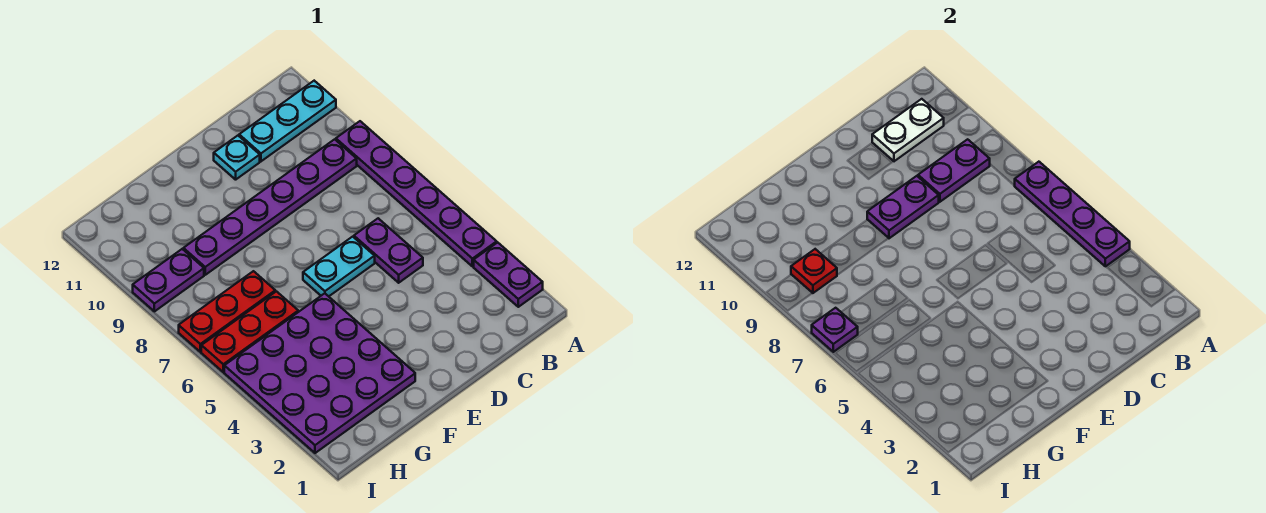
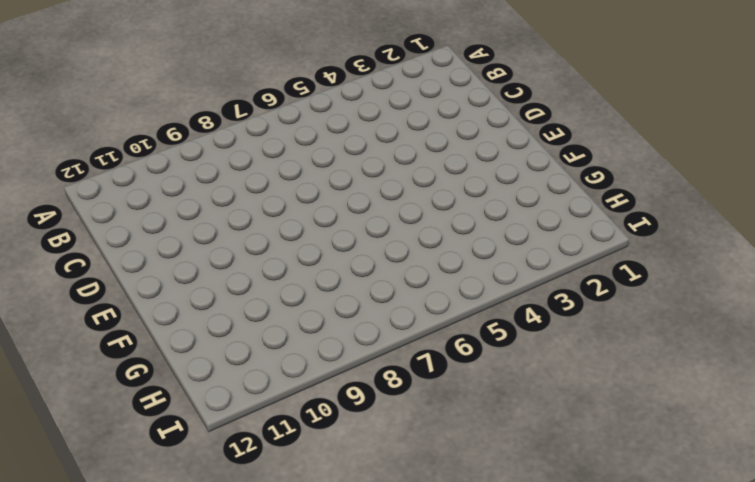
none -> purple 1x2 plate [474,242,543,307]
none -> purple 1x6 plate [336,121,497,266]
none -> cyan 1x3 plate [239,81,336,161]

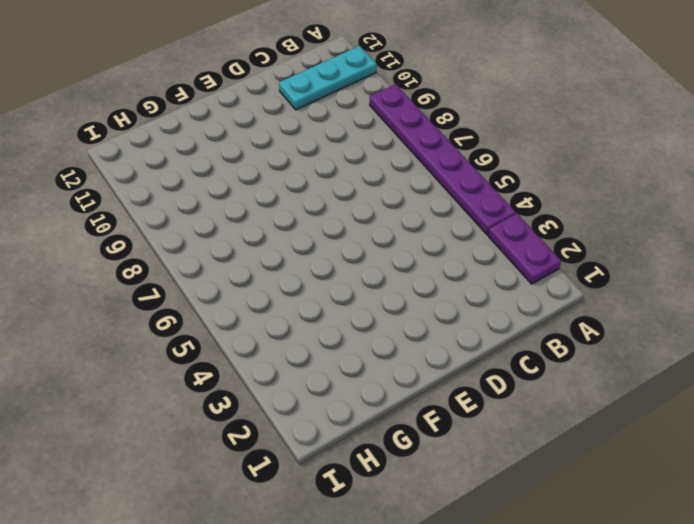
none -> purple 1x6 plate [183,139,357,275]
none -> purple 1x2 plate [354,218,423,283]
none -> cyan 1x2 plate [303,237,375,296]

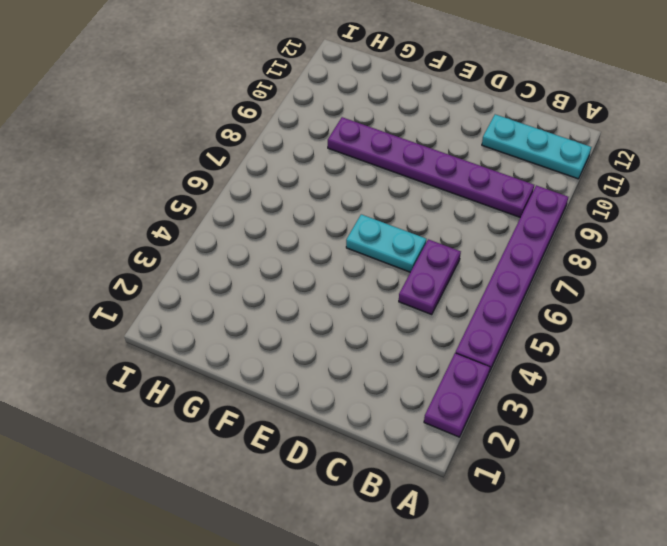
none -> cyan 1x1 plate [214,136,260,180]
none -> purple 4x4 plate [224,293,415,453]
none -> red 1x3 plate [201,291,298,372]

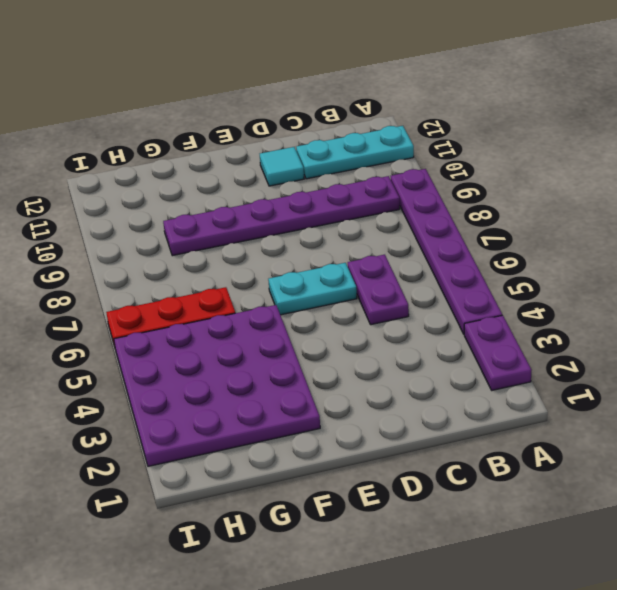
cyan 1x1 tile [260,147,304,186] -> cyan 1x1 plate [214,136,260,180]
none -> red 1x3 plate [179,271,275,352]
none -> purple 1x2 plate [133,249,204,311]
none -> purple 1x4 plate [1015,162,1130,266]

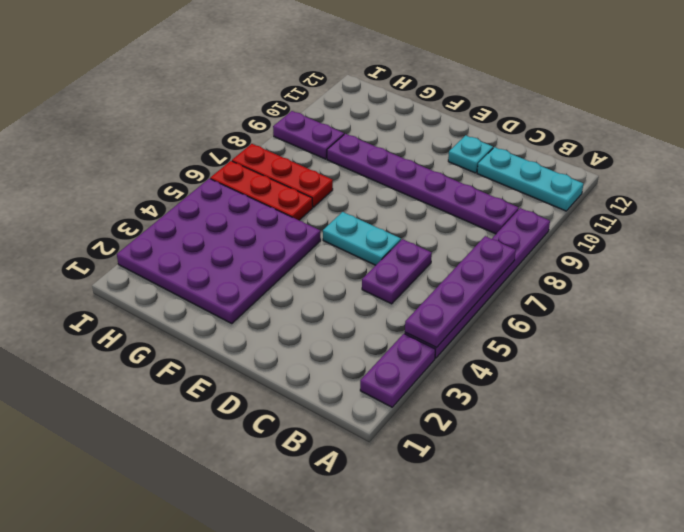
none -> purple 1x2 plate [918,139,990,202]
none -> white 1x2 plate [872,99,944,161]
none -> purple 1x2 plate [867,176,939,238]

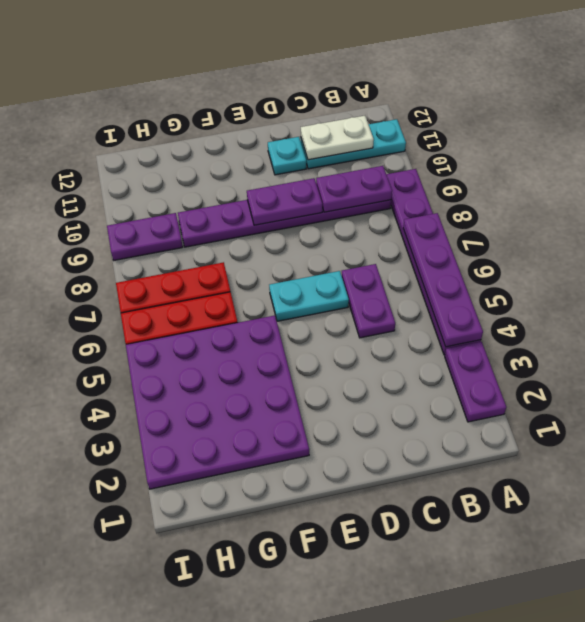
none -> red 1x1 plate [791,249,837,293]
none -> purple 1x1 plate [812,308,858,352]

